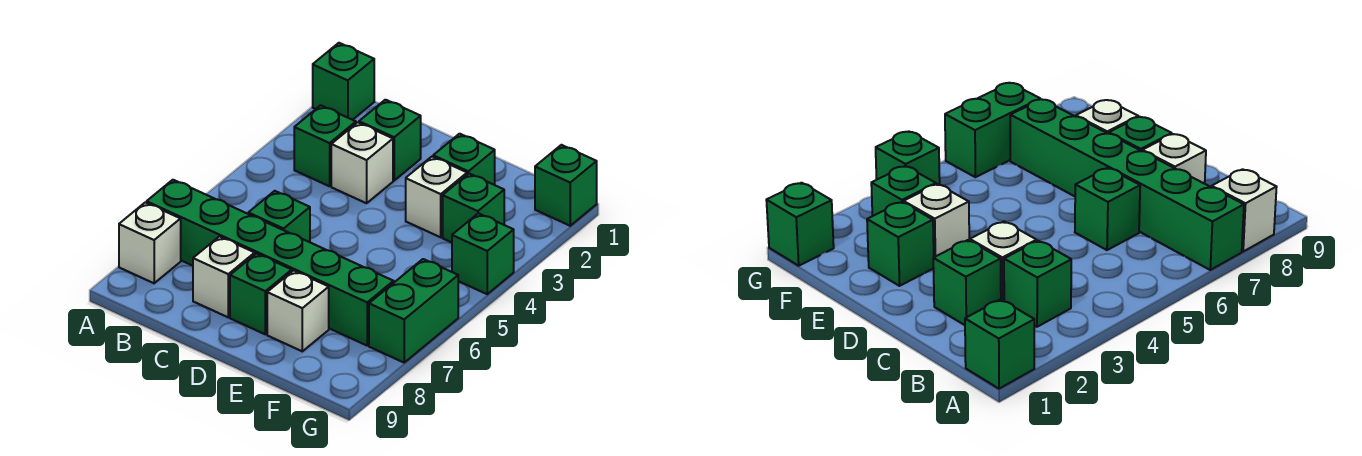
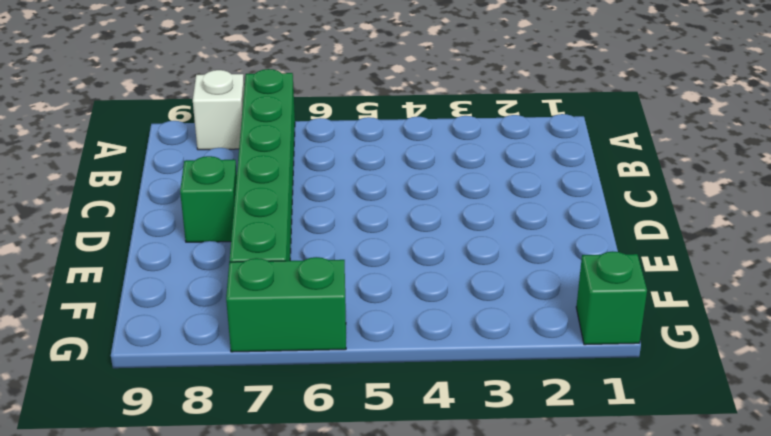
none -> green 1x1 brick [313,43,374,120]
none -> green 1x1 brick [294,105,356,186]
none -> green 1x1 brick [359,100,421,180]

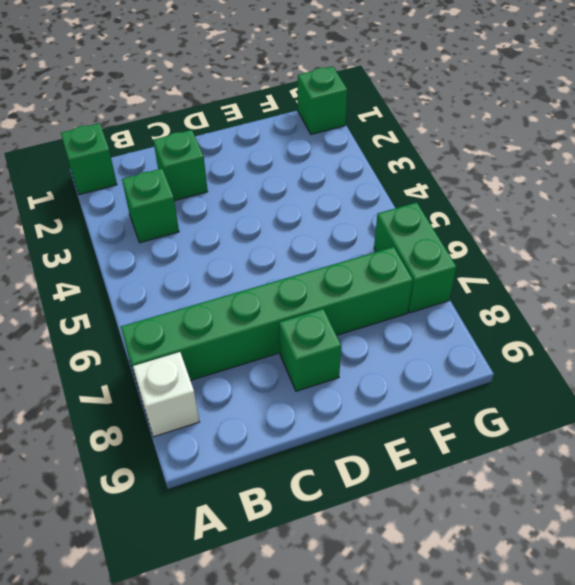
none -> white 1x1 brick [331,122,393,203]
none -> green 1x1 brick [248,191,310,242]
none -> white 1x1 brick [193,236,255,317]

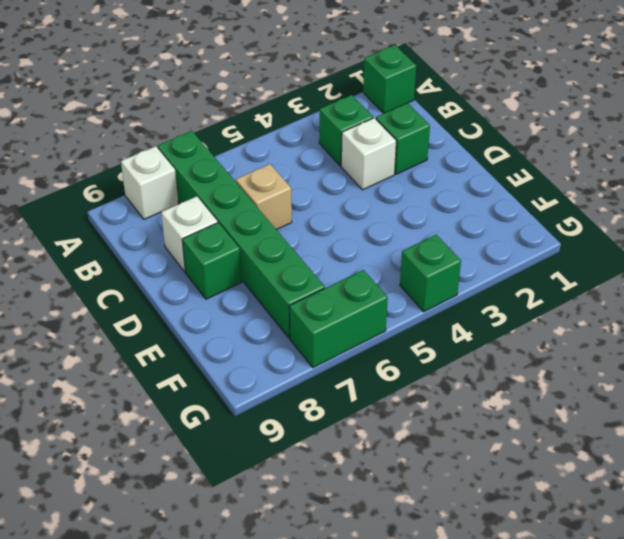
tan 1x1 brick [235,164,292,230] -> green 1x1 brick [248,191,310,242]
none -> green 1x1 brick [433,134,495,185]
none -> white 1x1 brick [406,157,467,237]
none -> white 1x1 brick [267,271,329,351]

